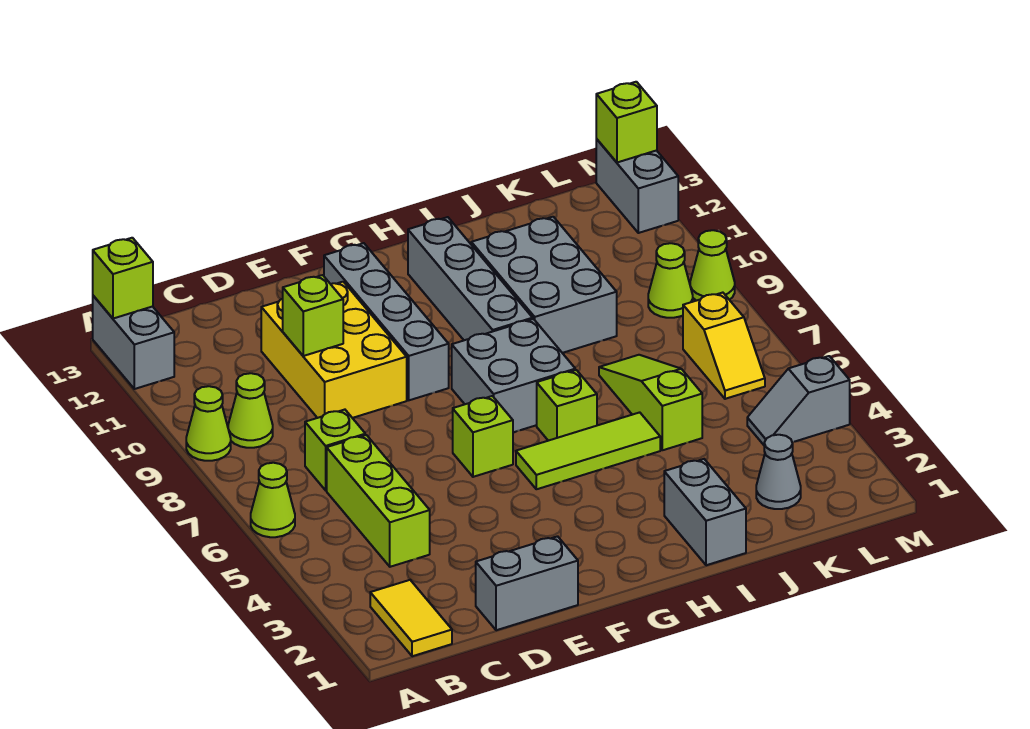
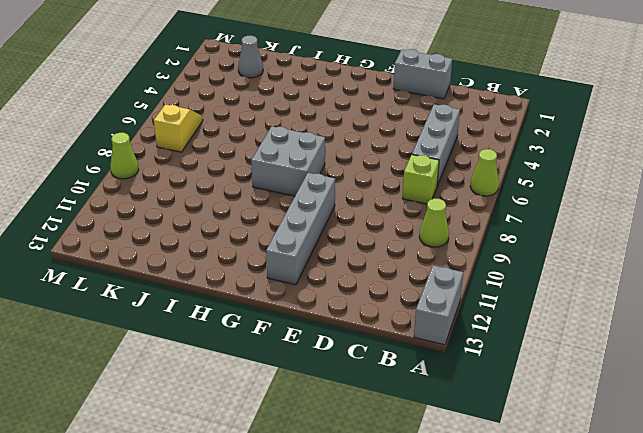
grey 1x3 brick [412,104,460,186] -> lime 1x3 brick [327,435,430,567]
none -> lime 1x1 cone [186,386,231,461]
none -> yellow 1x2 tile [370,580,452,656]
none -> yellow 2x3 brick [261,282,407,418]

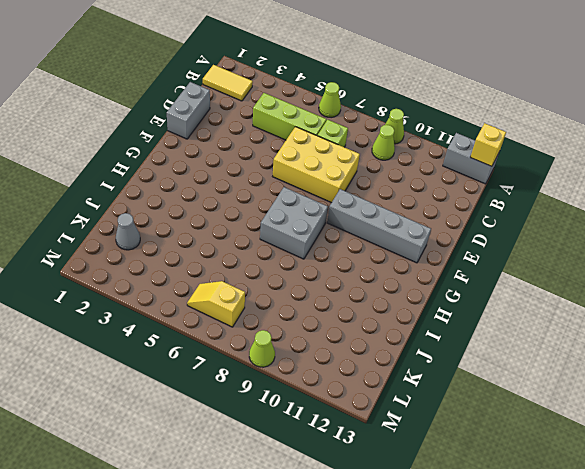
yellow 1x1 brick [470,123,506,166] -> lime 1x1 brick [93,238,153,319]
yellow 2x3 brick [273,127,360,203] -> yellow 2x3 brick moved to [261,282,407,418]
none -> lime 1x1 brick [453,396,513,477]
none -> lime 1x3 tile [516,412,660,489]
none -> lime 1x1 brick [537,370,597,441]

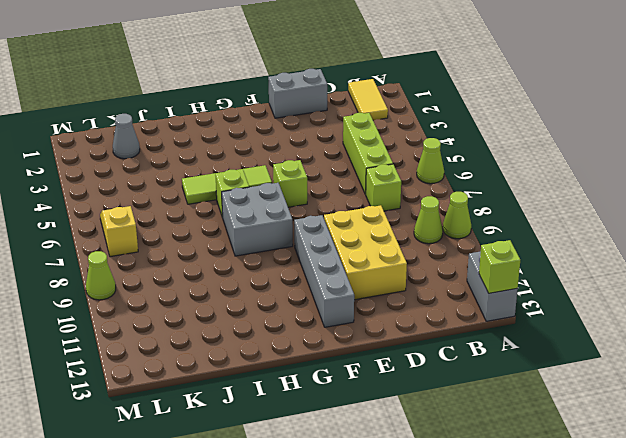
none -> grey 1x4 brick [408,217,533,340]
none -> grey 1x2 brick [664,459,746,565]
none -> grey 2x3 brick [471,217,617,353]

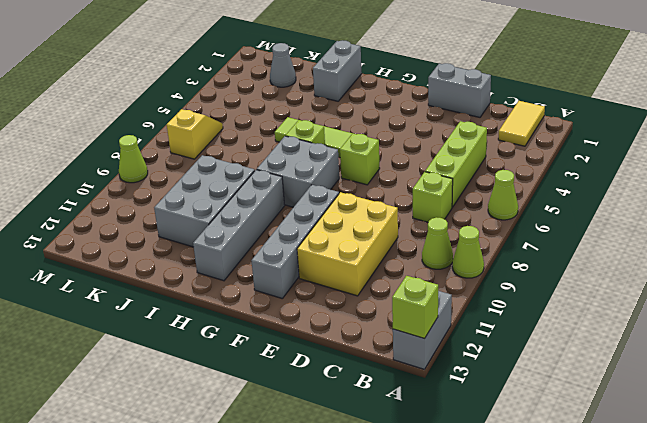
none -> lime 1x3 slope [599,355,702,450]
none -> grey 1x2 slope [747,356,850,445]
none -> lime 1x1 cone [648,243,693,318]

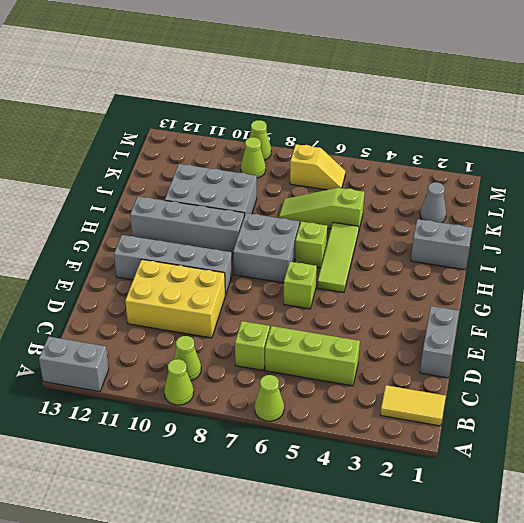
none -> grey 1x2 slope [747,356,850,445]
none -> grey 1x2 brick [596,139,678,233]
none -> lime 1x1 brick [93,238,153,319]

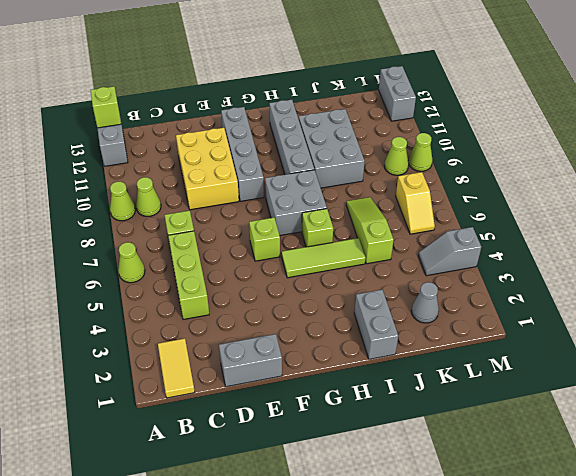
none -> lime 1x1 brick [283,275,343,356]
none -> lime 1x1 brick [596,82,657,163]

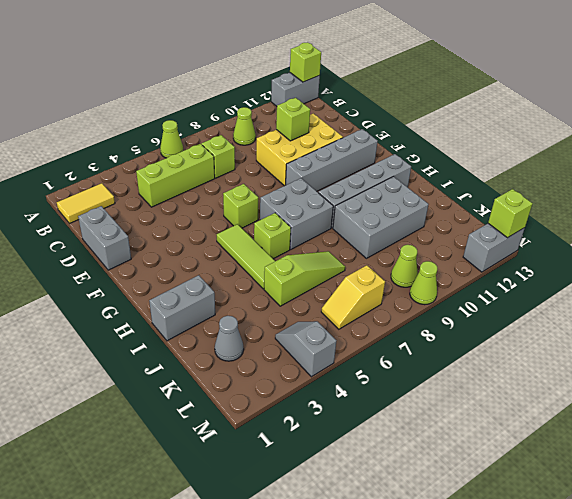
none -> lime 1x1 cone [186,386,231,461]

